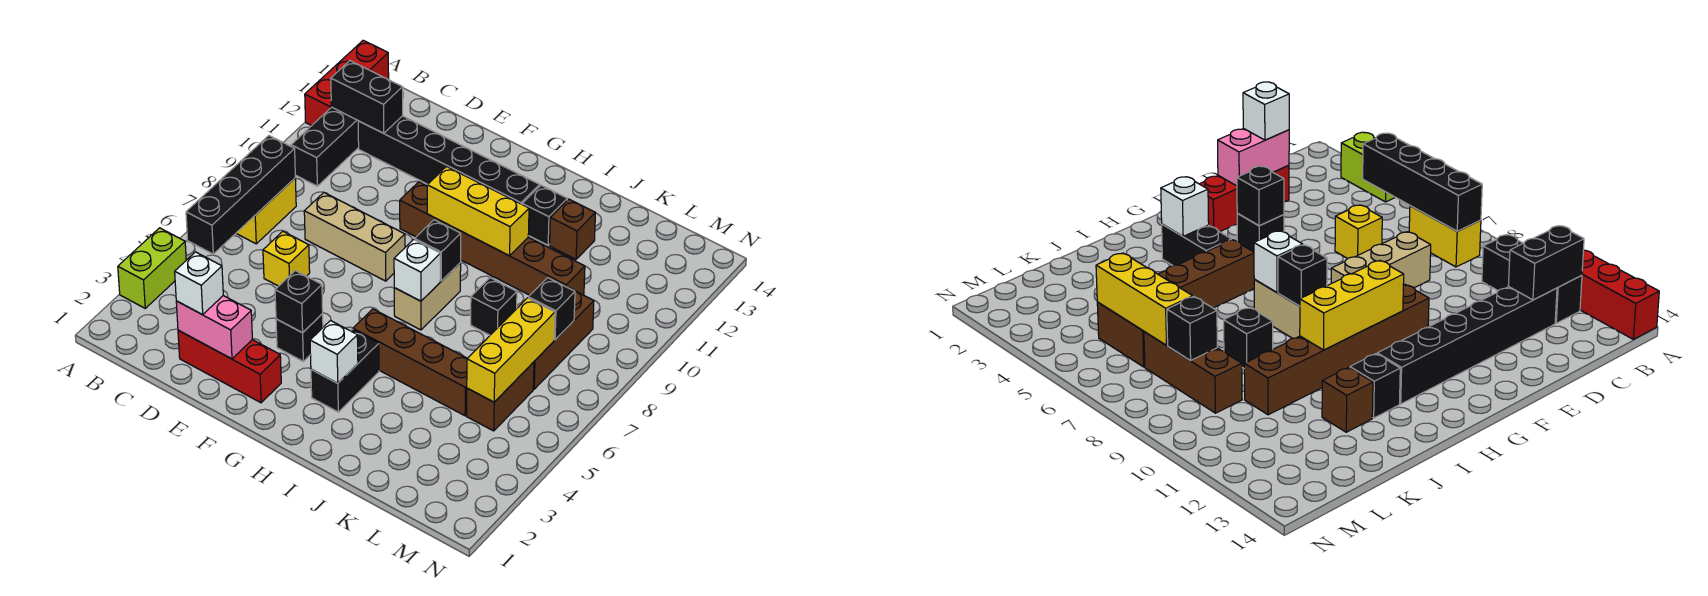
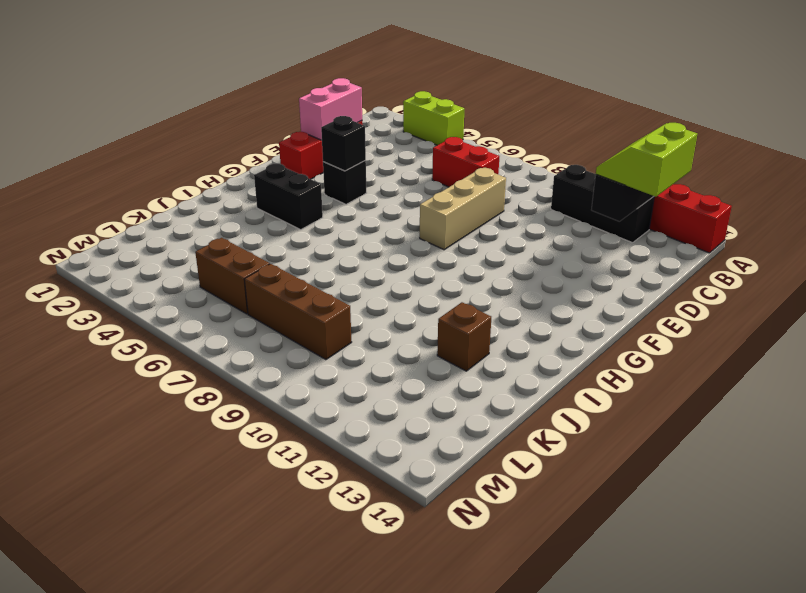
lime 2x2 slope [596,123,697,197] -> none
red 1x2 brick [432,137,499,187] -> none
none -> yellow 1x2 brick [236,178,296,244]
none -> black 1x6 brick [358,116,540,204]
none -> yellow 1x1 brick [263,231,310,286]

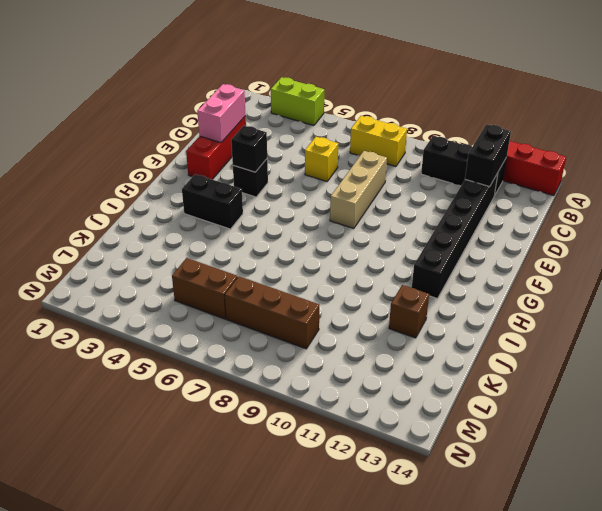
none -> brown 1x6 brick [400,182,585,295]
none -> brown 1x4 brick [353,309,467,416]
none -> tan 1x2 brick [394,263,461,330]

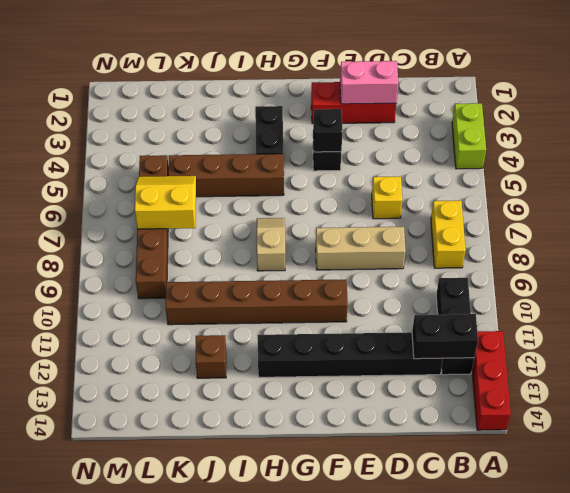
tan 1x2 slope [257,218,285,271] -> tan 1x2 brick [394,263,461,330]
yellow 2x2 slope [135,176,196,229] -> yellow 1x3 brick [467,298,555,402]
none -> black 1x1 brick [522,185,567,245]
none -> black 1x1 brick [471,278,517,335]
none -> black 1x4 brick [186,136,295,254]

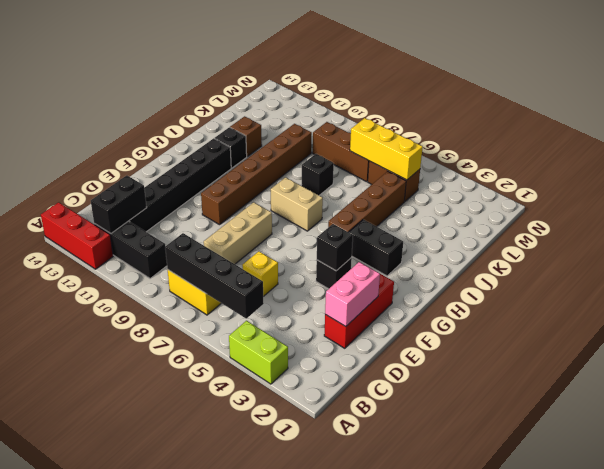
none -> yellow 1x3 brick [427,167,529,256]
none -> white 1x1 brick [310,321,358,383]
none -> white 1x1 brick [394,239,440,301]

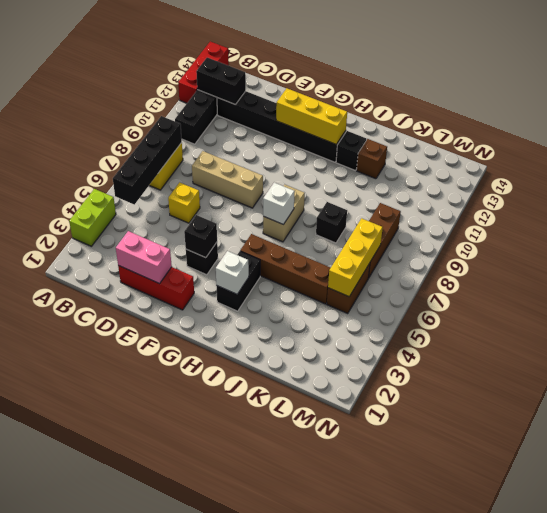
yellow 1x3 brick [276,88,347,144] -> yellow 1x3 brick moved to [427,167,529,256]
none -> brown 1x6 brick [400,182,585,295]
none -> black 1x1 brick [415,220,461,281]
none -> black 1x1 brick [528,278,575,340]

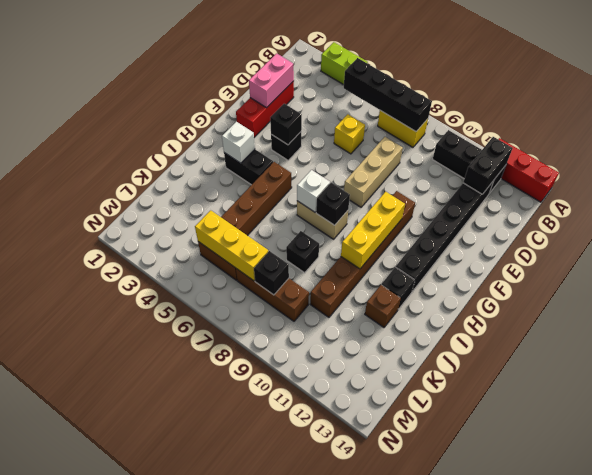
none -> white 1x1 brick [175,252,223,315]

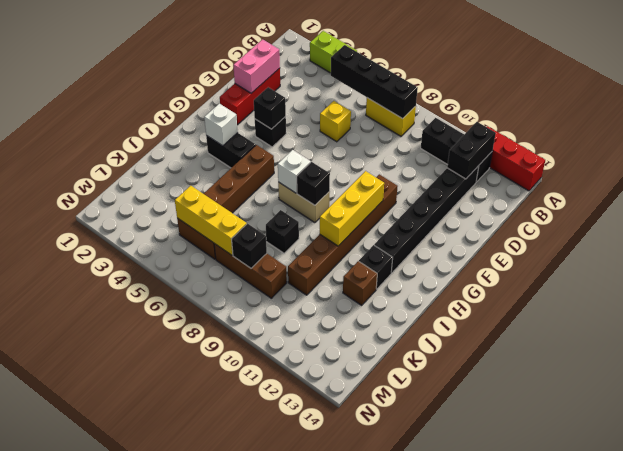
none -> tan 1x3 brick [304,193,405,281]
none -> white 1x1 brick [175,252,223,315]

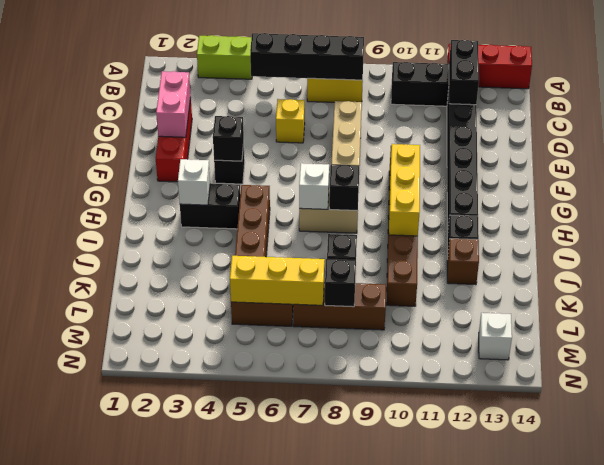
white 1x1 brick [479,313,512,360] -> white 1x1 brick moved to [175,252,223,315]

